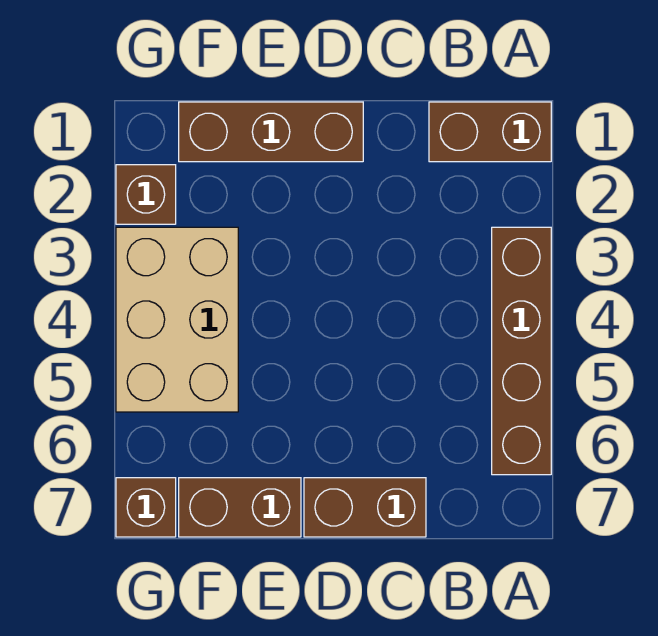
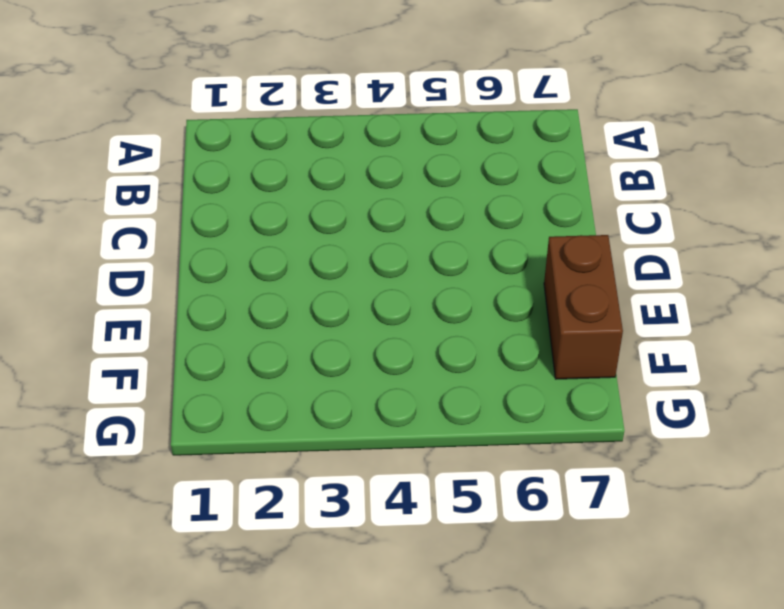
none -> brown 1x2 brick [429,102,551,162]
none -> brown 1x4 brick [492,227,551,475]

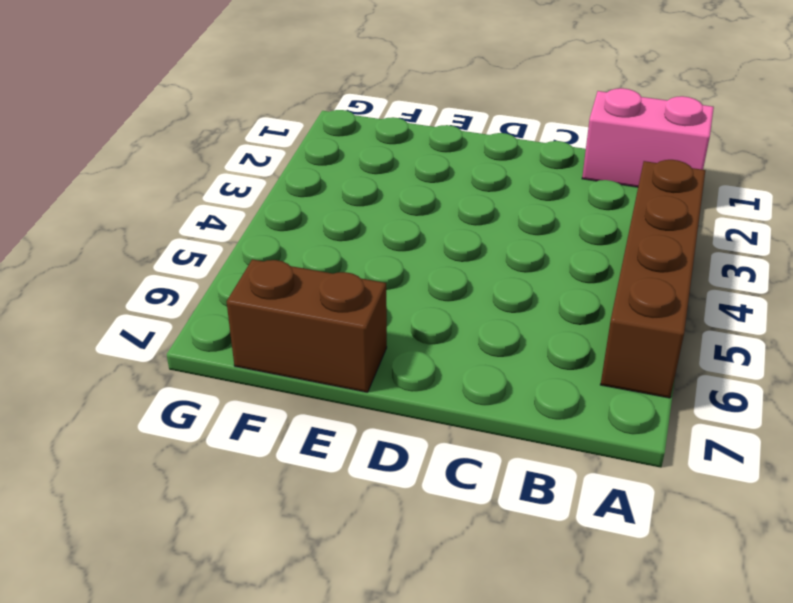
pink 1x2 brick [582,88,714,187] -> brown 1x2 brick [429,102,551,162]
none -> brown 1x2 brick [304,478,426,537]
none -> brown 1x3 brick [179,102,363,162]

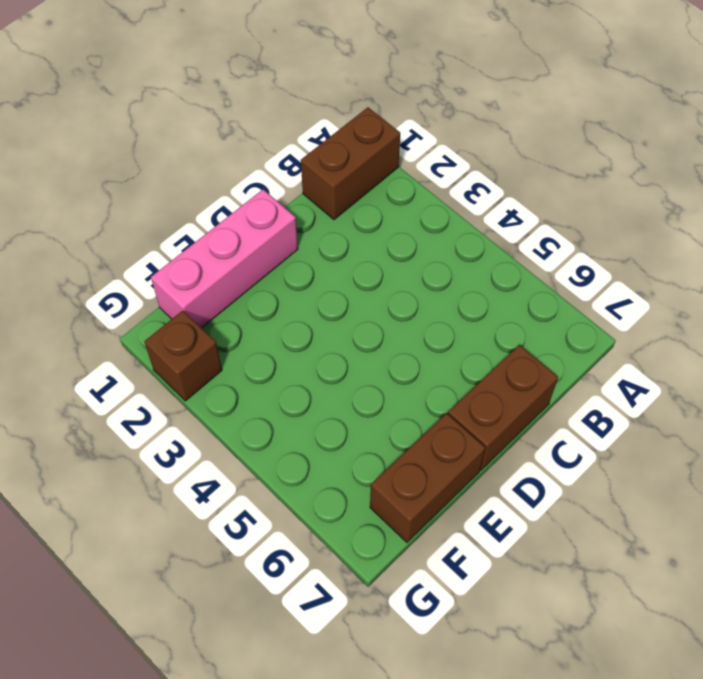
pink 1x3 brick [151,189,298,328] -> brown 1x3 brick [179,102,363,162]
none -> brown 1x4 brick [492,227,551,475]
none -> tan 2x3 brick [116,227,238,412]

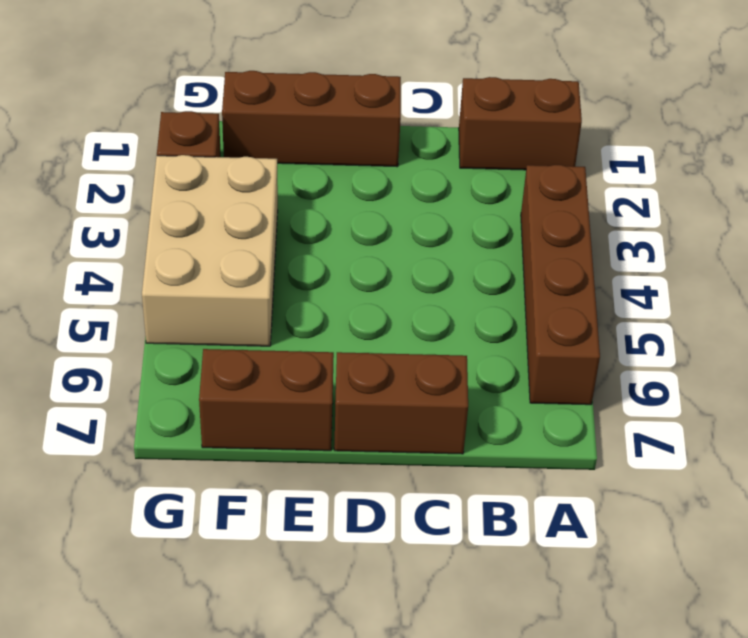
none -> brown 1x1 brick [116,478,176,537]

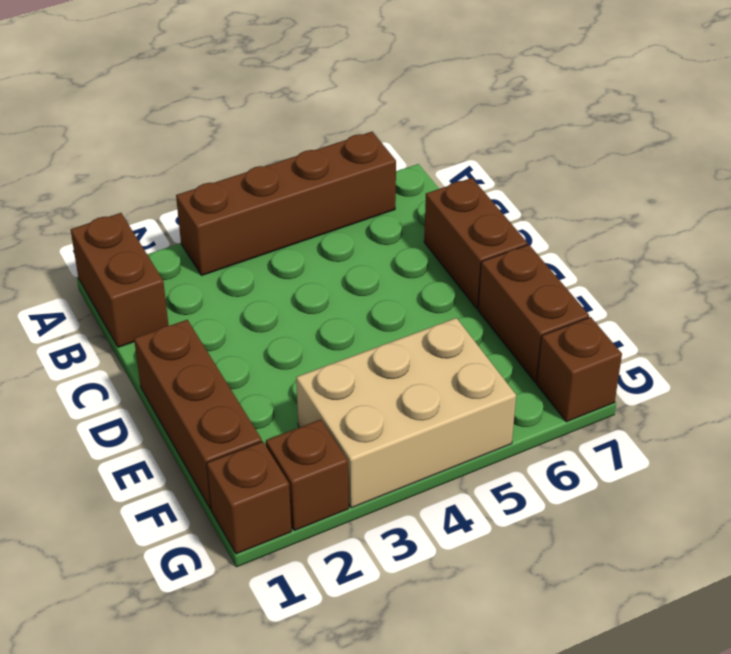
brown 1x1 brick [207,441,292,554] -> none

